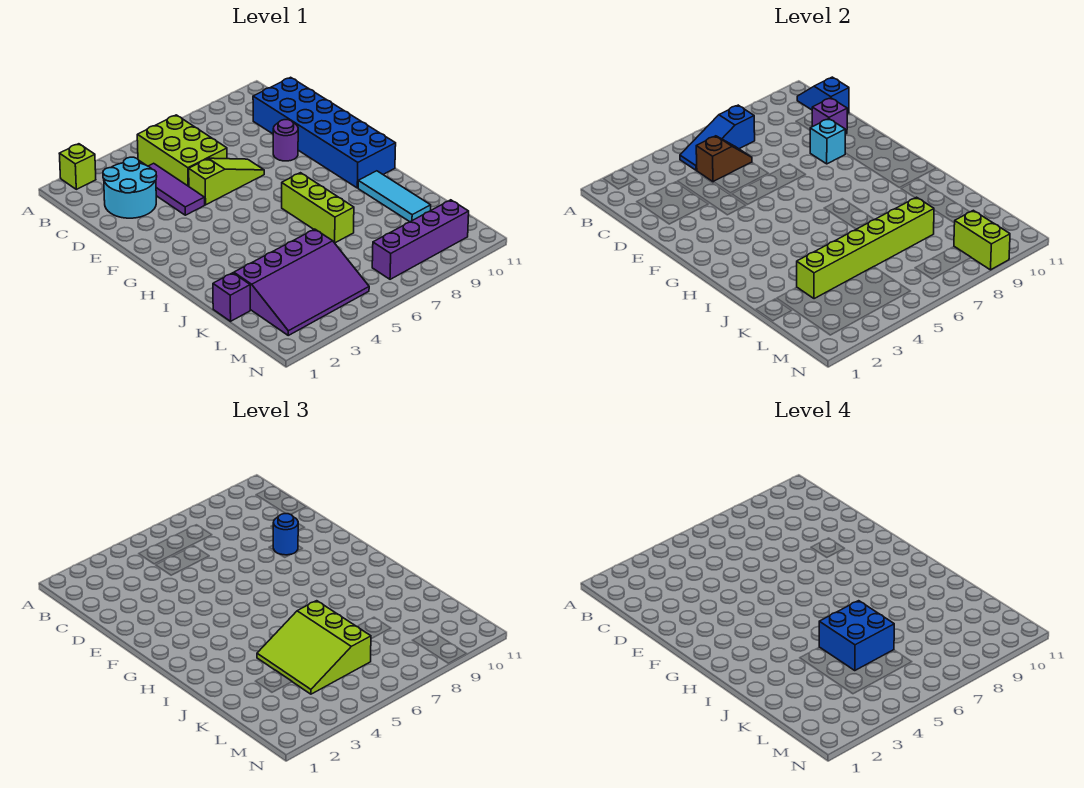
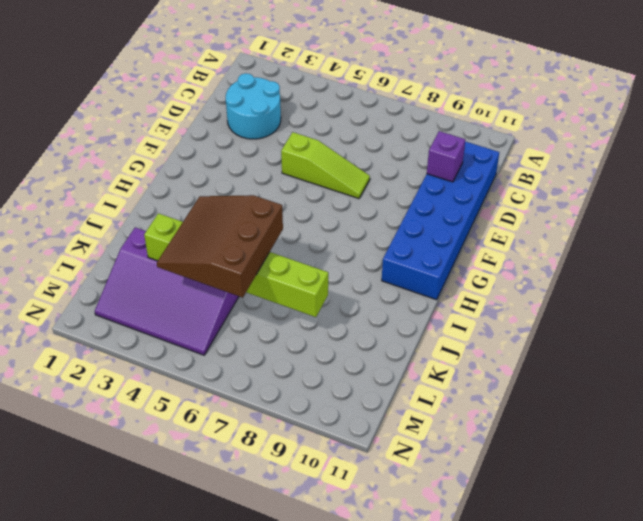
brown 3x3 slope [157,195,283,298] -> lime 3x3 slope [257,601,371,694]
none -> lime 1x1 brick [59,144,96,189]
none -> lime 2x3 brick [137,115,227,186]
none -> purple 1x3 tile [148,163,205,215]

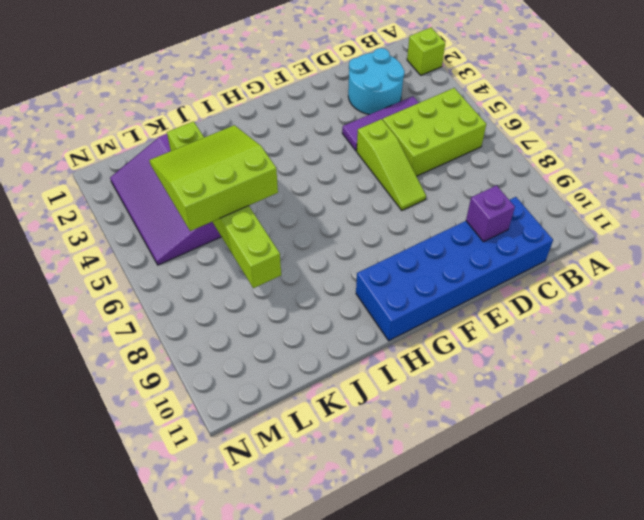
none -> purple 1x1 round brick [273,120,298,161]
none -> lime 1x3 brick [282,173,354,243]
none -> cyan 1x3 tile [358,171,431,222]

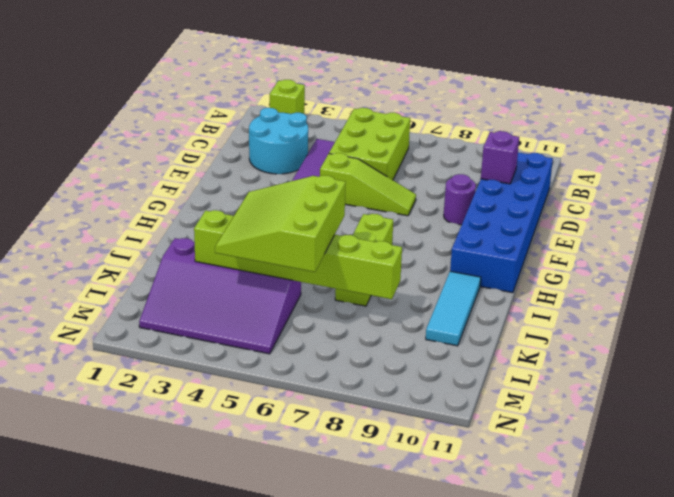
none -> purple 1x1 brick [213,273,250,321]
none -> purple 1x4 brick [372,200,469,279]
none -> blue 1x3 slope [680,105,755,170]

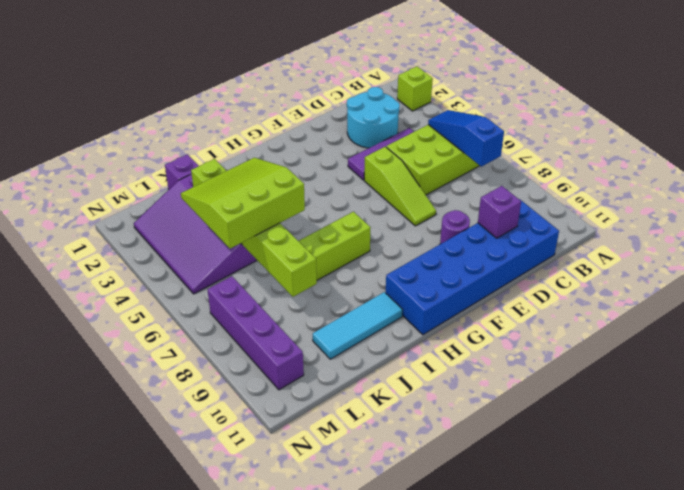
none -> blue 1x2 slope [797,77,849,113]
none -> brown 1x2 slope [696,136,752,182]
none -> cyan 1x1 brick [810,119,845,164]

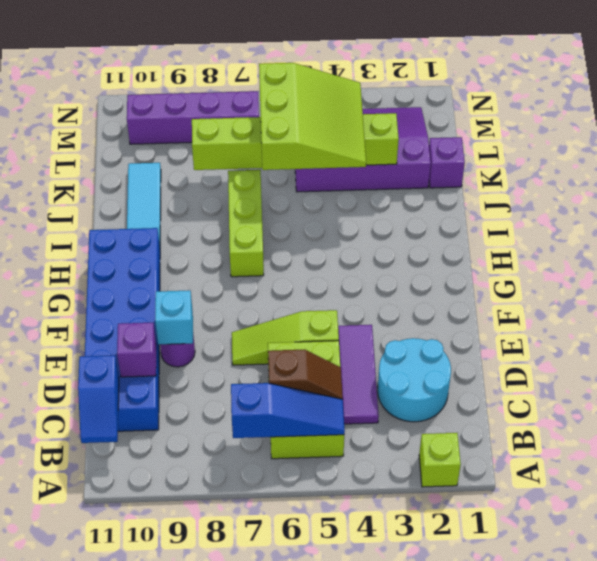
brown 1x2 slope [268,349,343,399] -> brown 1x2 slope turned to [696,136,752,182]
none -> lime 1x2 brick [954,210,1010,270]
none -> blue 1x1 round brick [273,514,298,555]
none -> blue 2x2 brick [819,601,894,671]

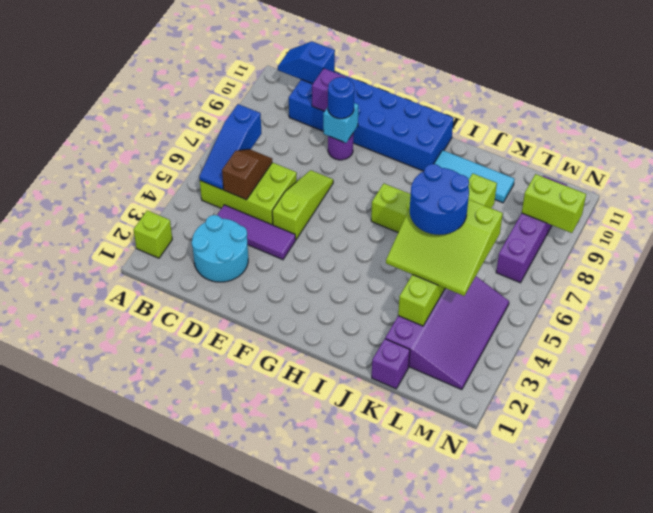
blue 2x2 round brick [410,164,469,235] -> blue 2x2 brick [819,601,894,671]

